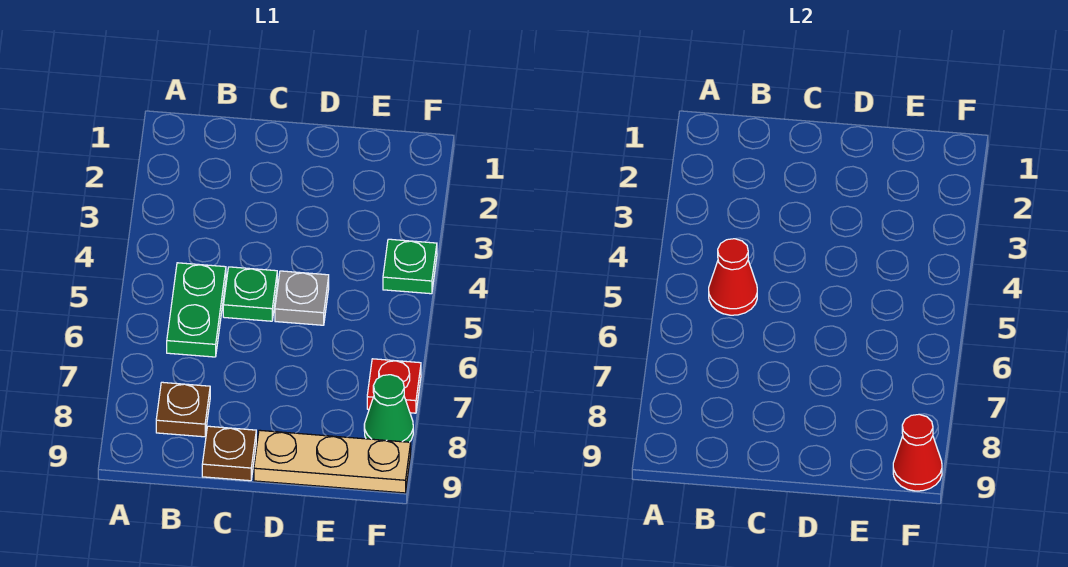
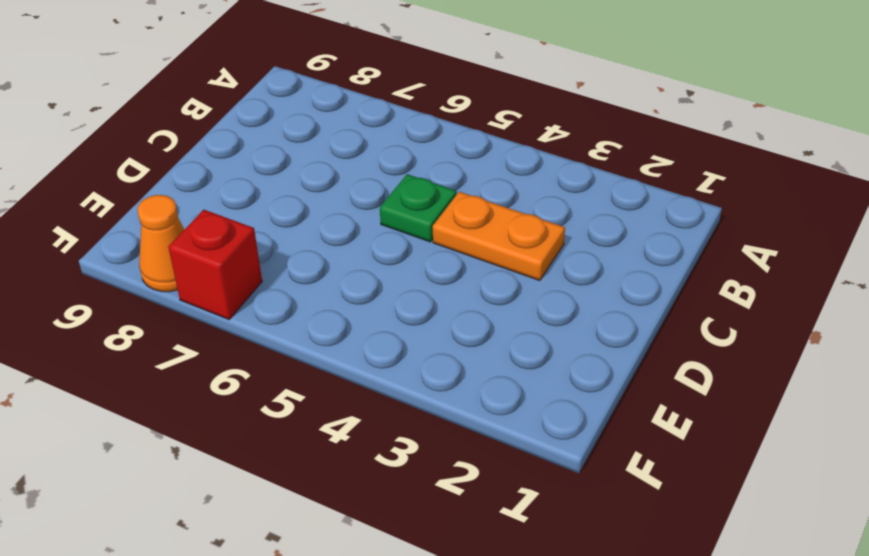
orange 1x2 plate [433,192,565,281] -> none
red 1x1 brick [168,210,262,319] -> red 1x1 plate [367,359,421,413]
orange 1x1 cone [138,195,184,292] -> green 1x1 cone [364,375,413,442]
none -> green 1x2 plate [167,263,226,357]
none -> brown 1x1 plate [156,382,210,437]

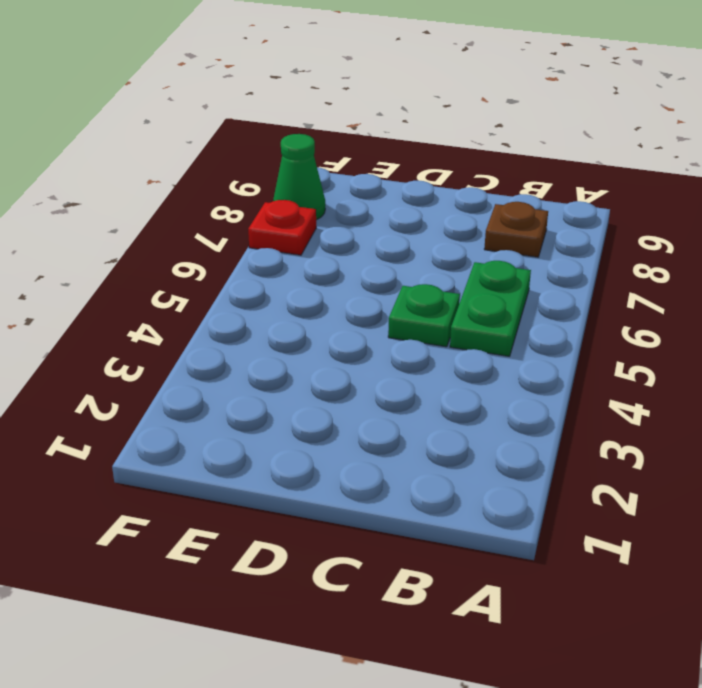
none -> brown 1x1 plate [202,426,256,481]
none -> grey 1x1 plate [275,271,329,325]

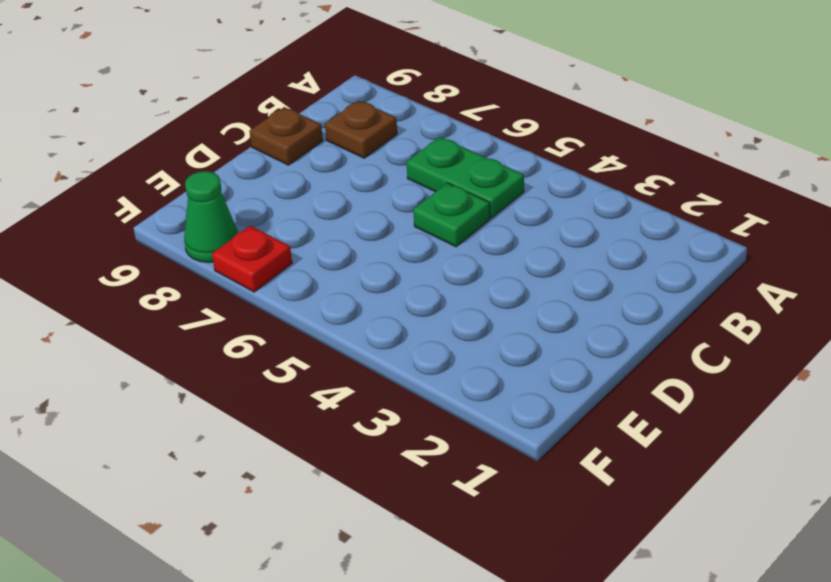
none -> grey 1x1 plate [275,271,329,325]
none -> tan 1x3 plate [254,430,411,493]

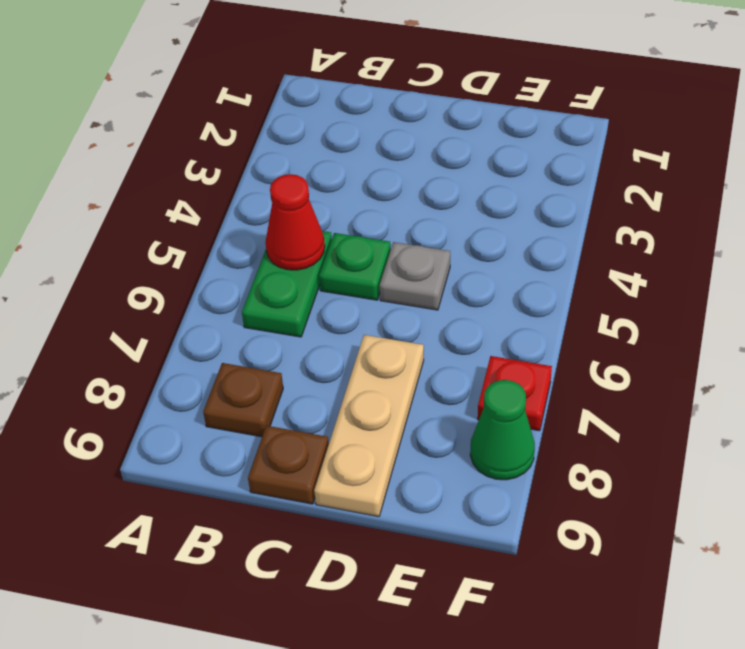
tan 1x3 plate [314,335,424,517] -> tan 1x3 plate turned to [254,430,411,493]
none -> green 1x1 plate [383,239,437,294]
none -> red 1x1 cone [893,414,942,491]

